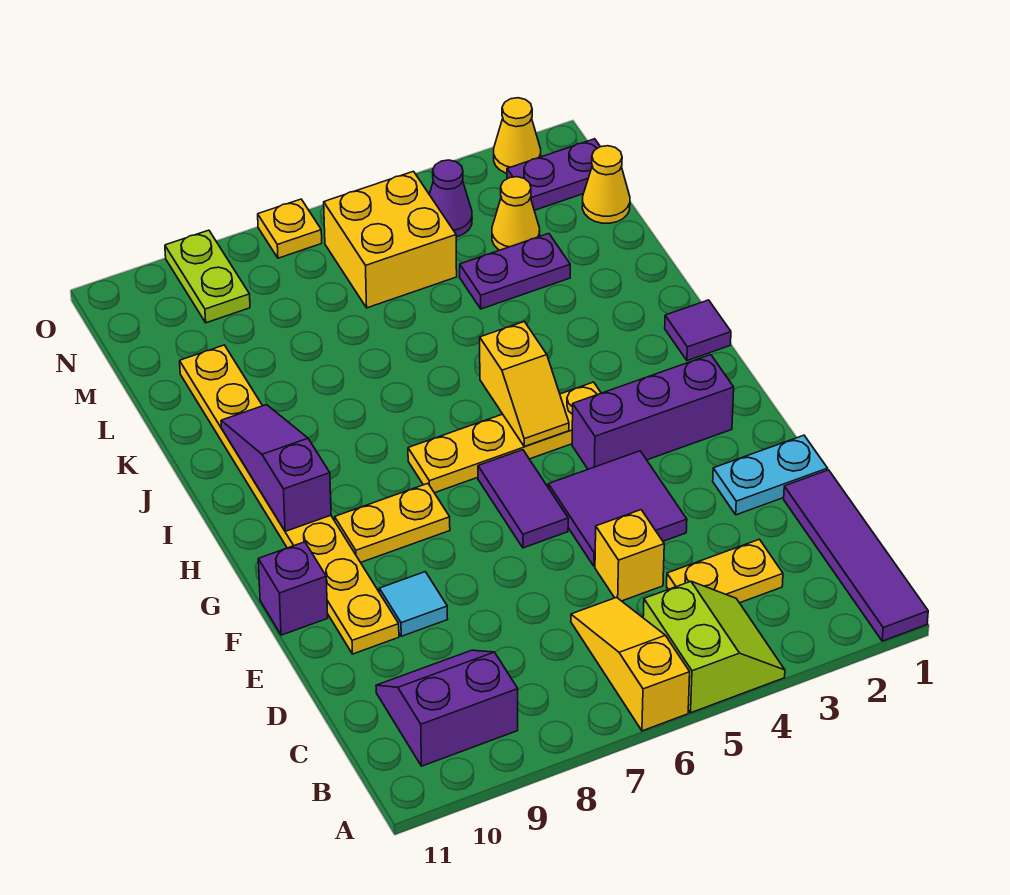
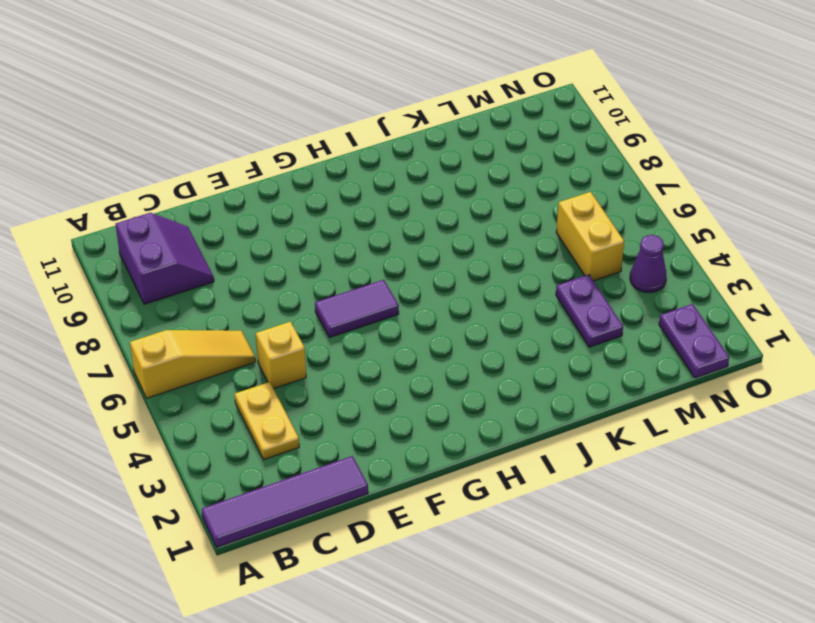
yellow 1x2 brick [556,192,624,281] -> yellow 2x2 brick [324,171,457,308]
none -> lime 2x2 slope [643,581,785,713]
none -> cyan 1x2 plate [713,435,828,515]
none -> purple 2x2 tile [548,451,687,566]

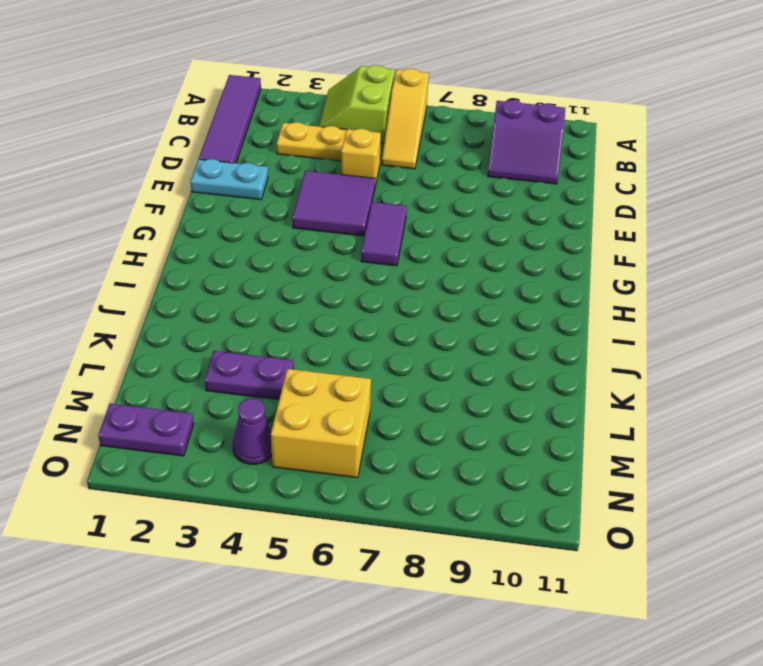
none -> cyan 1x1 tile [379,572,448,636]
none -> yellow 1x8 plate [180,345,399,654]
none -> purple 1x1 brick [258,542,328,635]

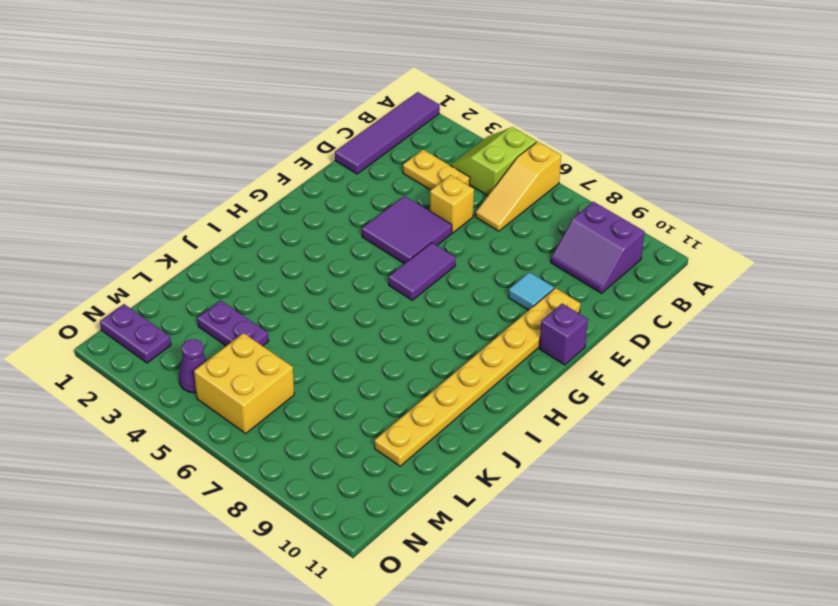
none -> cyan 1x2 plate [713,435,828,515]
none -> purple 1x3 brick [572,355,734,469]
none -> yellow 1x2 plate [335,484,450,562]

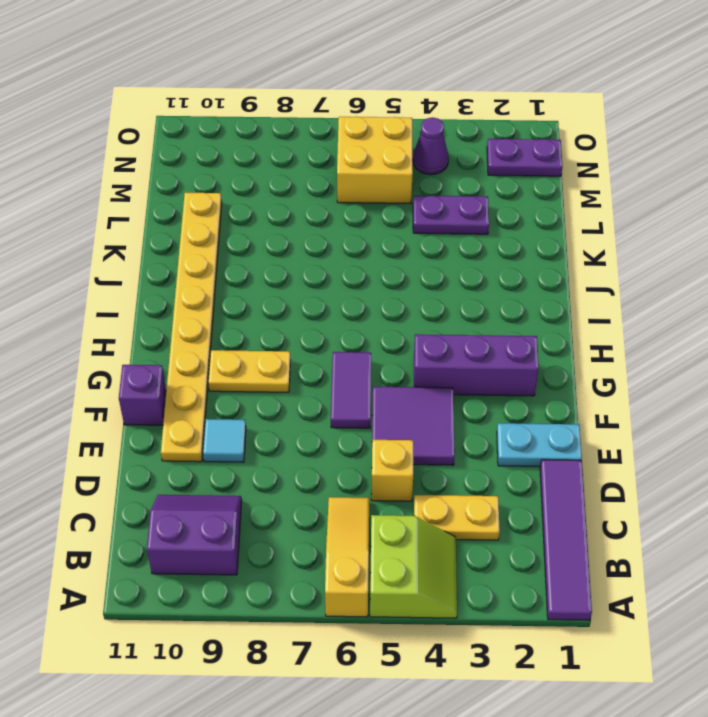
none -> yellow 1x4 plate [408,382,601,493]
none -> purple 1x1 tile [665,300,731,361]
none -> yellow 1x1 cone [582,146,630,223]

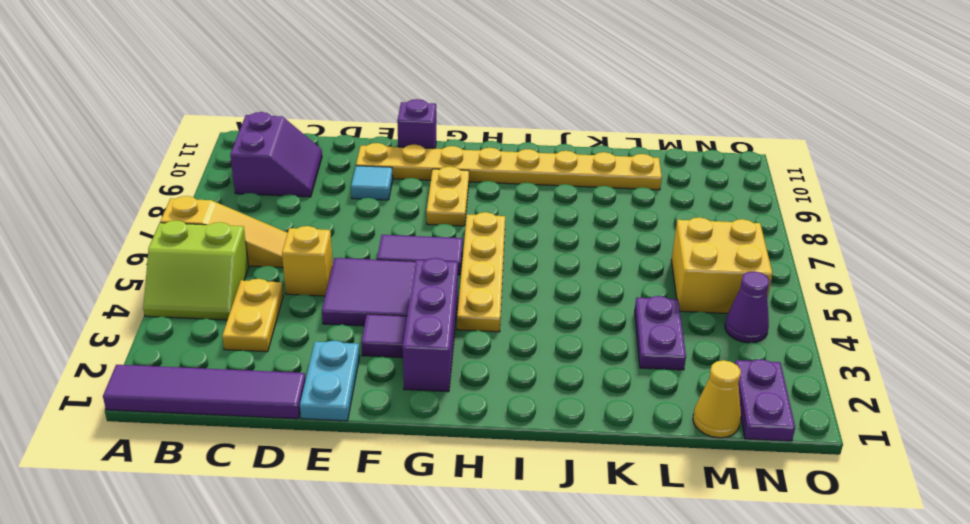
purple 1x1 tile [361,314,407,358] -> purple 1x1 tile moved to [665,300,731,361]
none -> yellow 1x1 cone [492,177,540,250]
none -> lime 1x2 plate [165,230,250,323]
none -> yellow 1x1 cone [494,98,541,173]

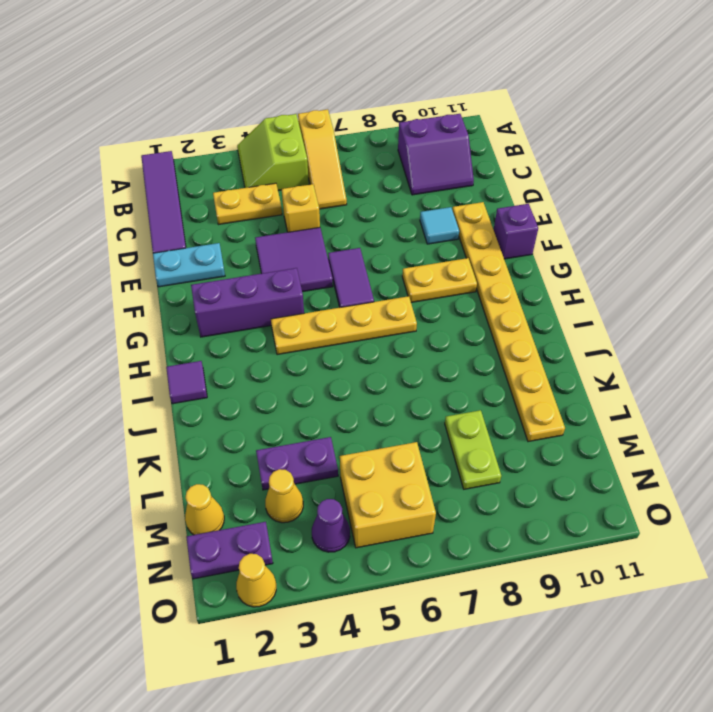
lime 1x2 plate [445,410,501,489] -> lime 1x2 plate moved to [165,230,250,323]
none -> yellow 1x1 plate [258,199,322,258]
none -> yellow 1x2 slope [480,322,569,446]
none -> purple 1x3 slope [221,405,331,531]

